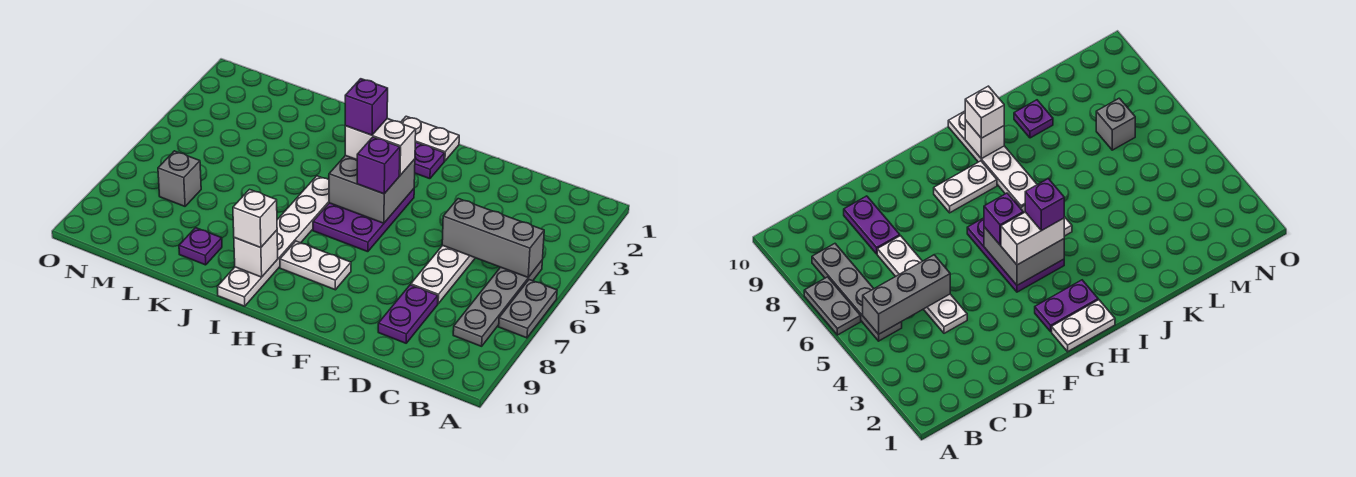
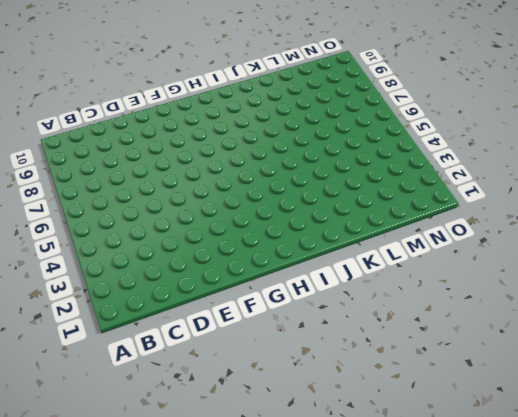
none -> grey 1x2 plate [499,280,557,338]
none -> grey 1x4 plate [453,261,542,346]
none -> white 1x4 plate [411,245,475,304]

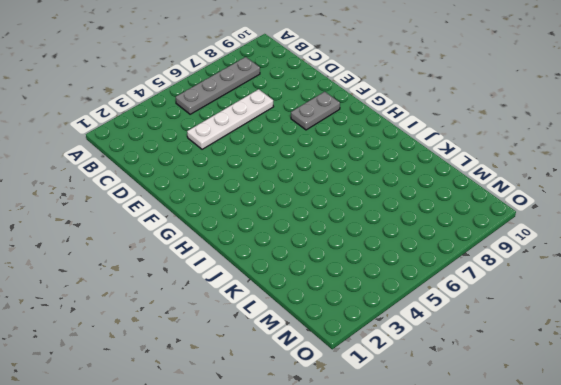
grey 1x2 plate [291,92,340,130] -> grey 1x2 plate moved to [499,280,557,338]
none -> purple 1x2 plate [378,285,438,343]
none -> white 1x2 plate [401,116,459,161]
none -> purple 1x2 plate [415,142,445,179]

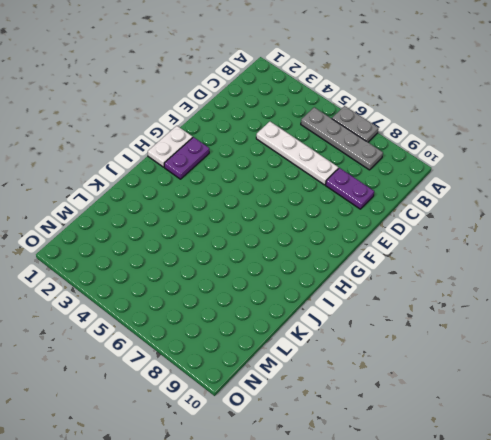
none -> purple 2x3 plate [313,189,414,252]
none -> white 1x2 plate [280,241,351,290]
none -> white 1x6 plate [218,176,329,306]

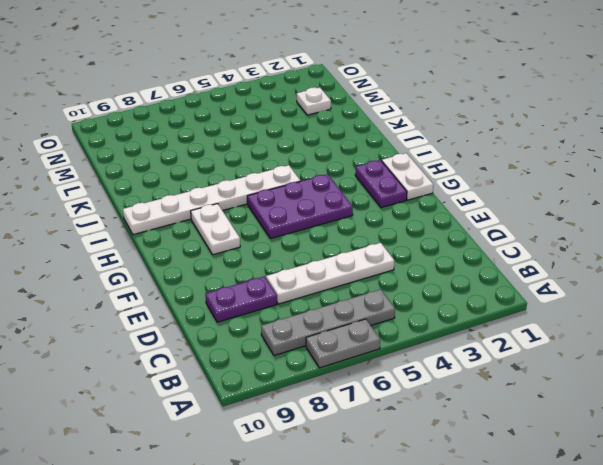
white 1x1 plate [297,87,331,115] -> none
none -> purple 1x1 plate [179,228,222,265]
none -> grey 1x1 brick [158,151,201,206]
none -> grey 1x3 brick [442,199,544,277]

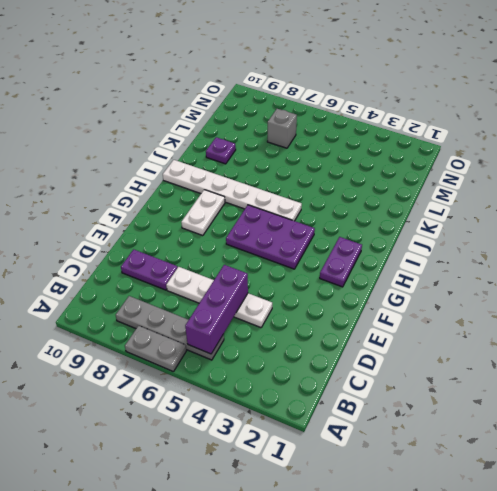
purple 1x3 brick [185,265,248,354] -> grey 1x3 brick [442,199,544,277]
none -> white 1x2 plate [401,116,459,161]
none -> grey 2x2 brick [329,156,415,223]
none -> white 1x1 brick [234,230,278,277]

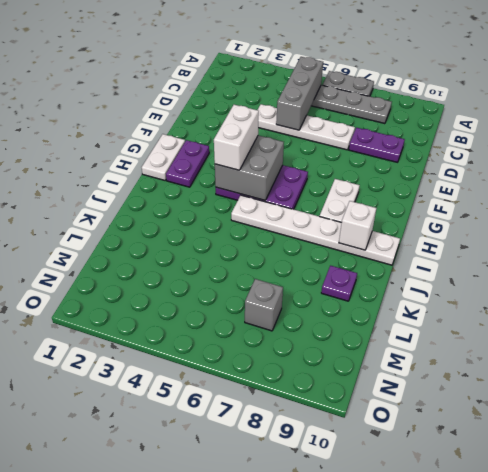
none -> purple 1x1 brick [357,137,400,194]
none -> white 1x1 brick [233,189,277,248]
none -> purple 1x1 brick [345,79,388,135]

